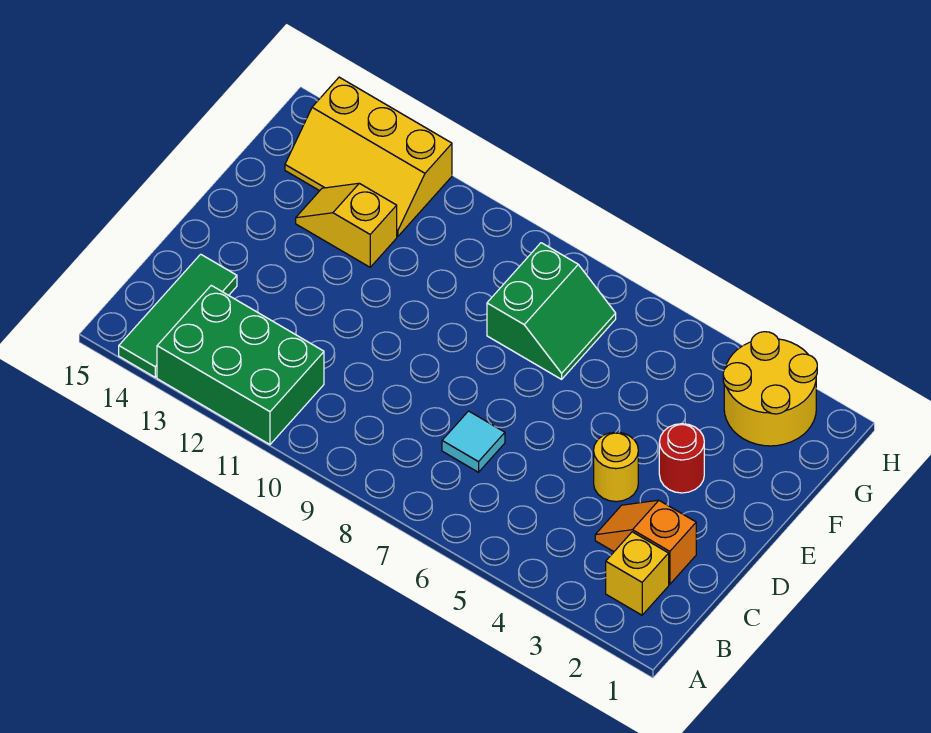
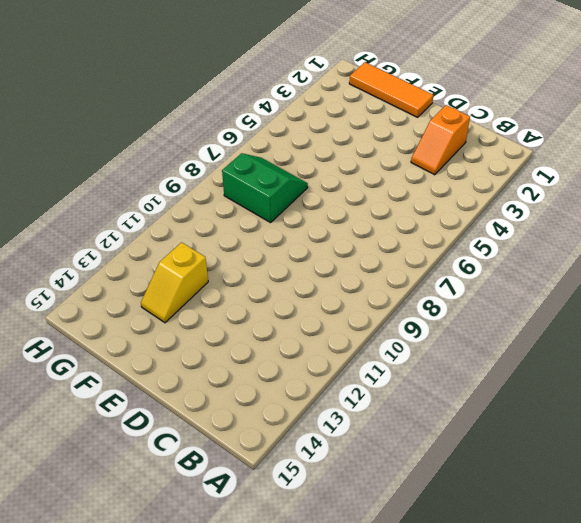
orange 1x3 tile [349,62,433,117] -> none
none -> green 2x3 brick [157,285,324,444]
none -> green 1x3 tile [119,254,237,377]

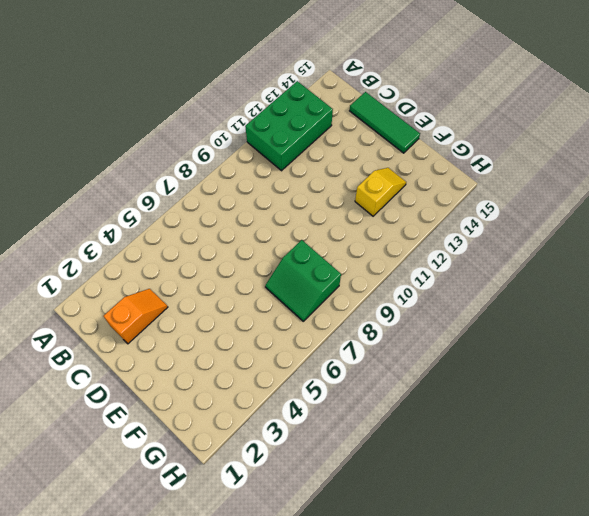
green 1x3 tile [350,92,420,153] -> green 1x3 tile moved to [119,254,237,377]
none -> yellow 1x1 brick [606,532,669,615]
none -> cyan 1x1 tile [442,411,505,472]

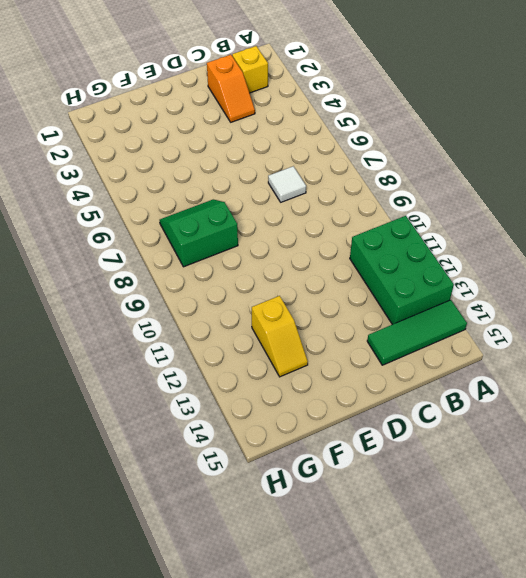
white 1x1 tile [268,166,306,202] -> cyan 1x1 tile [442,411,505,472]
none -> yellow 1x1 round brick [594,432,638,502]
none -> red 1x1 round brick [659,424,704,493]

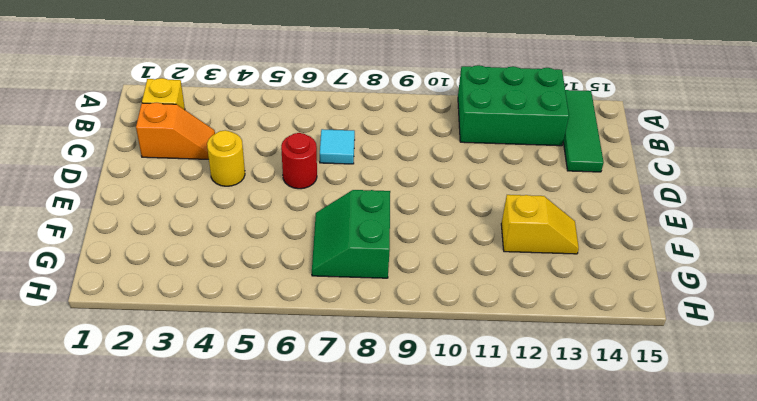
red 1x1 round brick [281,133,317,189] -> red 1x1 round brick moved to [659,424,704,493]
none -> yellow 2x2 round brick [723,332,817,446]
none -> yellow 2x3 slope [285,77,452,236]

